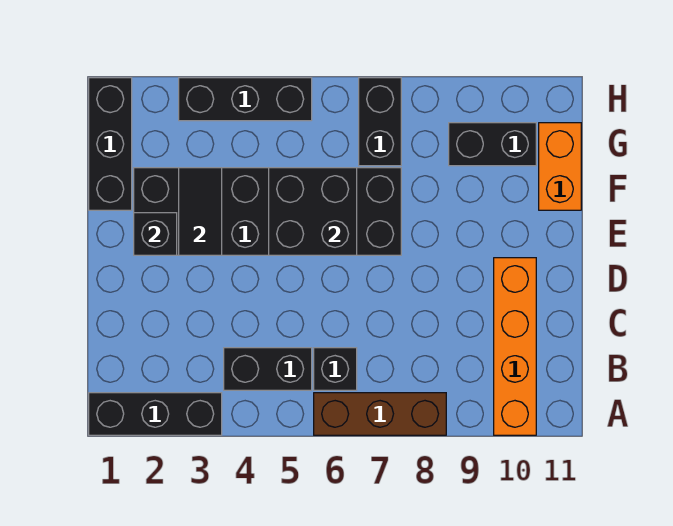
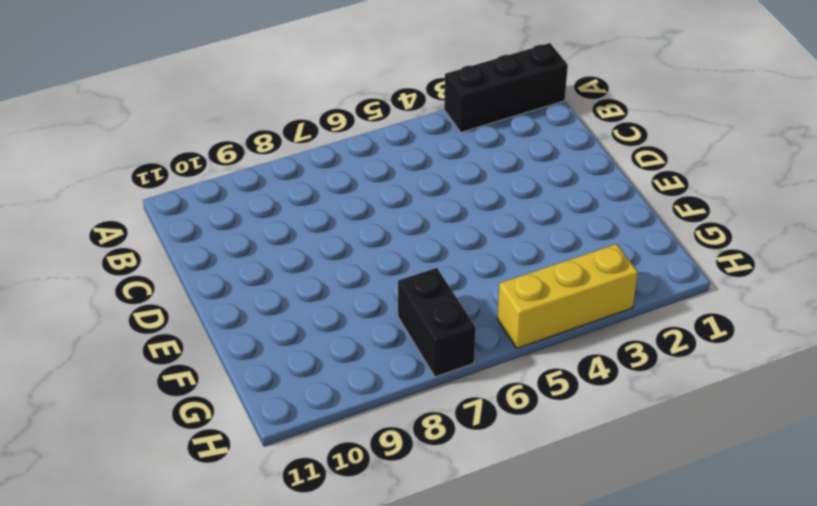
yellow 1x3 brick [497,244,638,348] -> black 1x3 brick [179,78,312,121]
none -> brown 1x3 brick [314,393,446,435]
none -> orange 1x4 brick [494,258,536,435]
none -> black 1x2 brick [224,348,312,390]

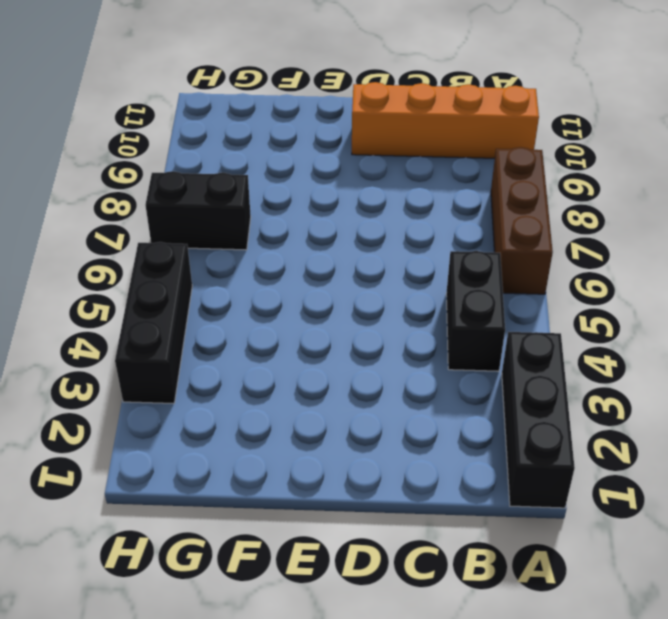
none -> black 1x1 brick [314,348,357,390]
none -> black 2x6 brick [134,168,401,255]
none -> black 1x3 brick [89,78,132,210]

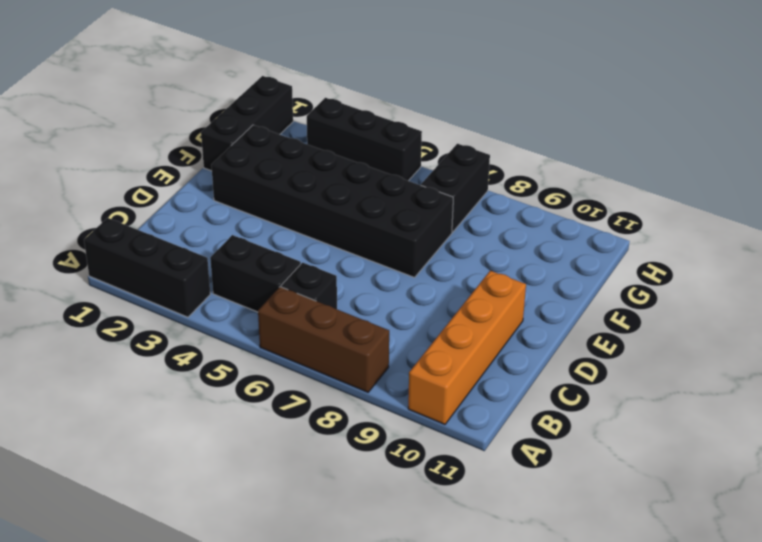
none -> orange 1x2 brick [539,123,581,210]
none -> black 1x2 brick [449,123,536,166]
none -> black 1x1 brick [134,213,177,255]

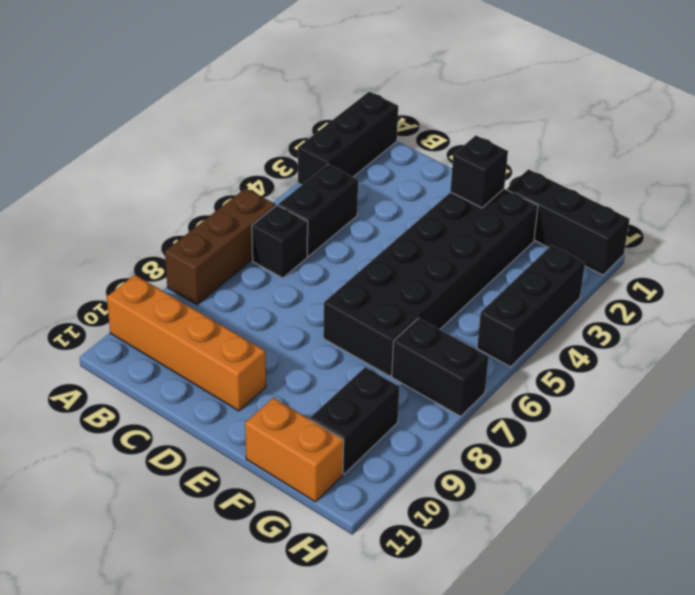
none -> black 1x2 tile [179,168,222,255]
none -> black 2x2 brick [269,168,357,255]

